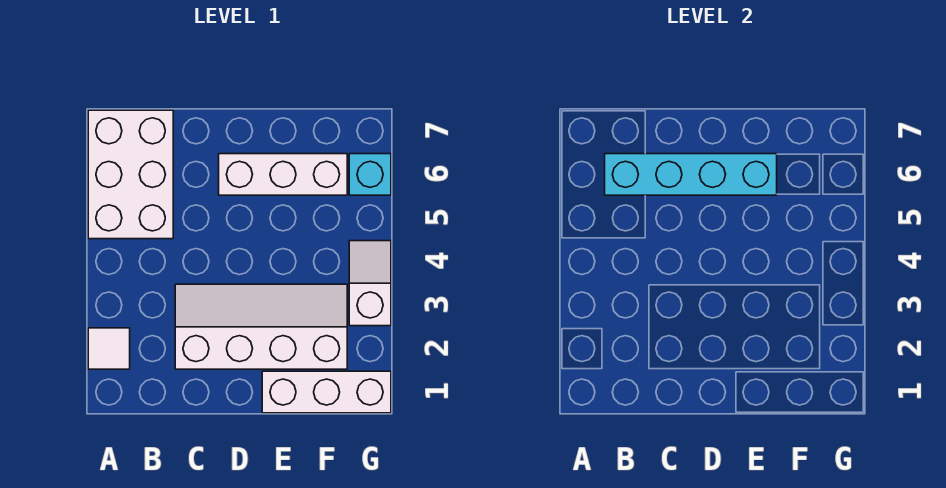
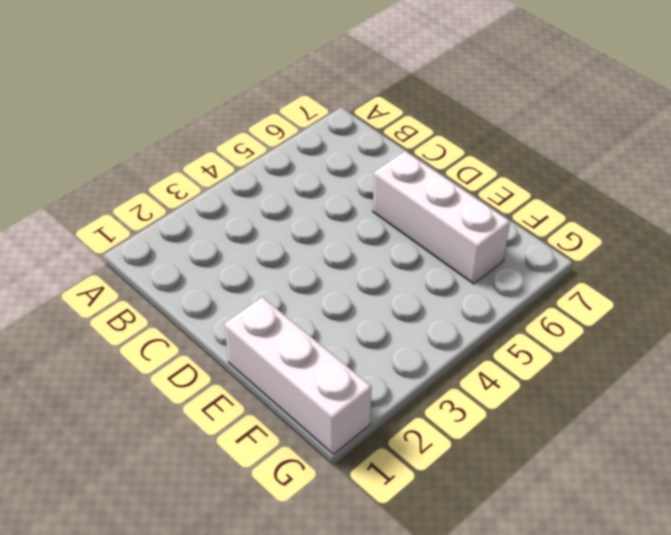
none -> white 1x1 tile [88,328,130,369]
none -> white 2x3 brick [88,110,173,239]

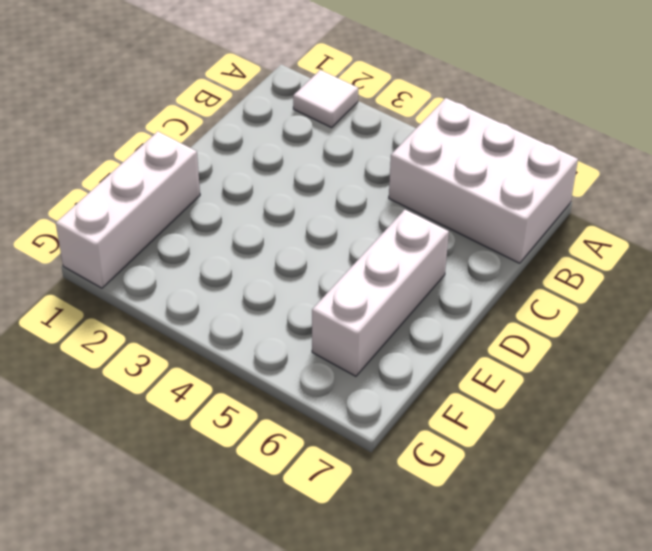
none -> white 2x4 slope [175,284,347,369]
none -> white 1x2 slope [349,241,391,326]

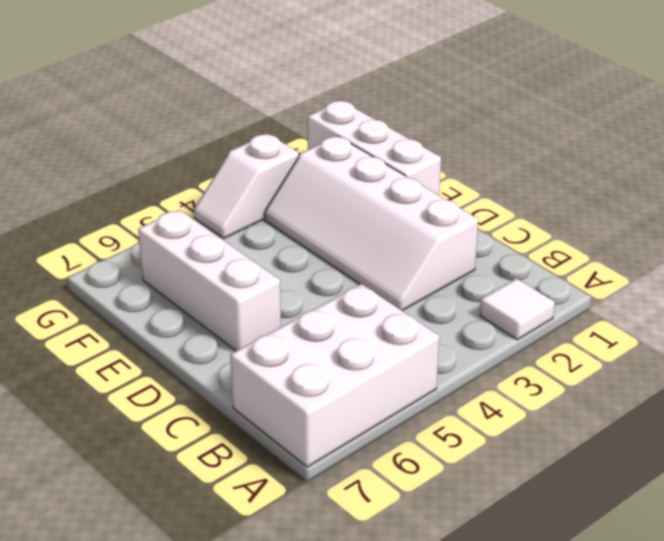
none -> cyan 1x1 brick [349,154,391,195]
none -> cyan 1x4 brick [605,154,777,195]

